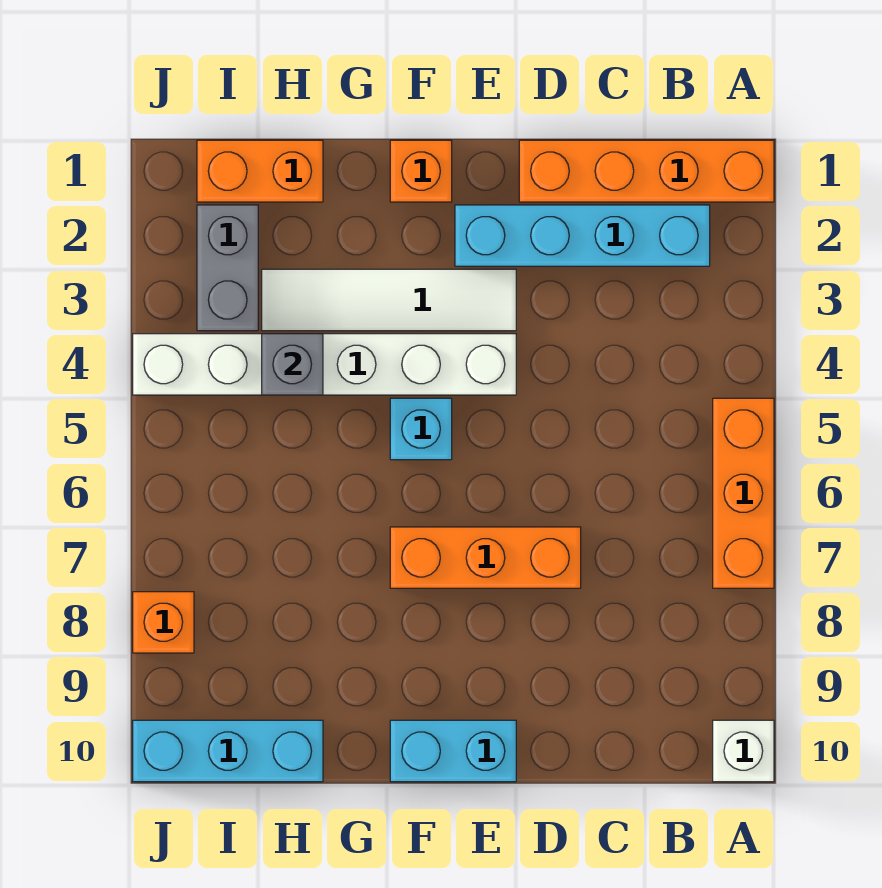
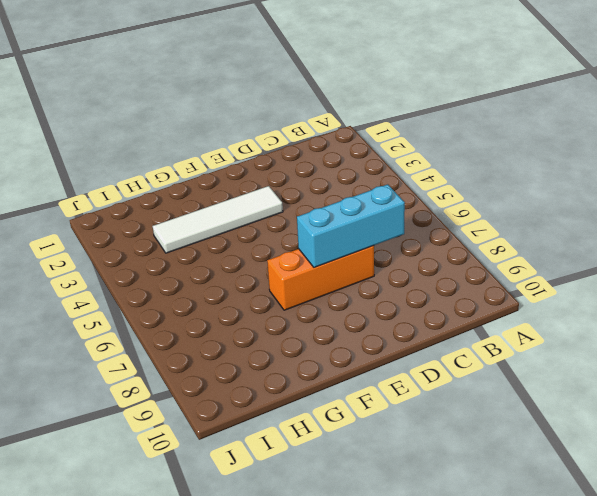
cyan 1x3 brick [297,184,405,268] -> cyan 1x3 brick moved to [133,720,323,782]
none -> orange 1x4 brick [519,140,774,202]
none -> orange 1x3 brick [713,398,774,588]
none -> white 1x1 brick [713,720,774,782]

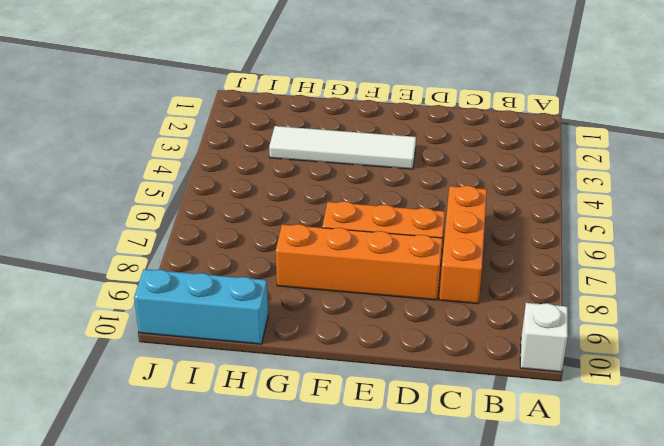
orange 1x3 brick [439,186,487,304] -> orange 1x3 brick moved to [713,398,774,588]
orange 1x4 brick [276,224,442,300] -> orange 1x4 brick moved to [519,140,774,202]
none -> cyan 1x4 brick [455,205,710,266]
none -> white 1x6 brick [133,334,516,395]
none -> cyan 1x2 brick [390,720,516,782]

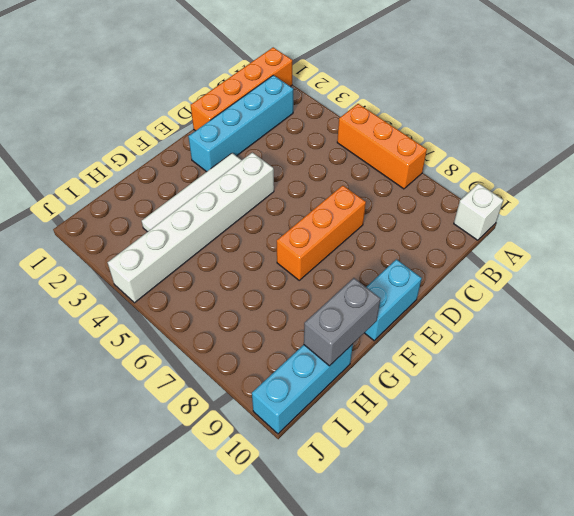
grey 1x2 brick [304,278,380,366] -> grey 1x2 brick turned to [197,205,258,331]
none -> orange 1x1 brick [390,140,452,202]
none -> cyan 1x1 brick [390,398,452,460]
none -> orange 1x2 brick [197,140,323,202]

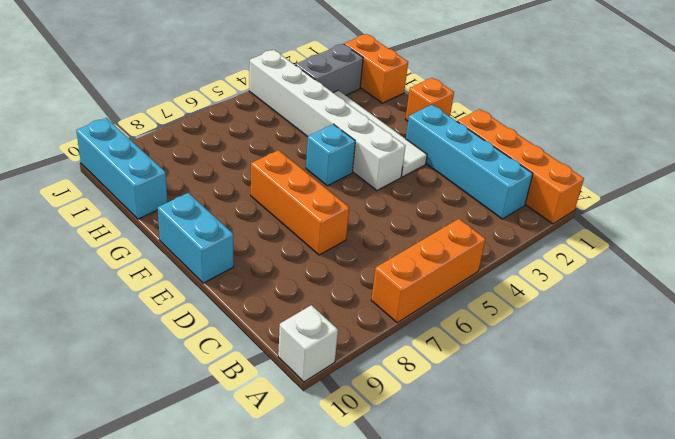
none -> orange 1x1 brick [133,592,194,653]
none -> grey 1x1 brick [262,334,323,395]

